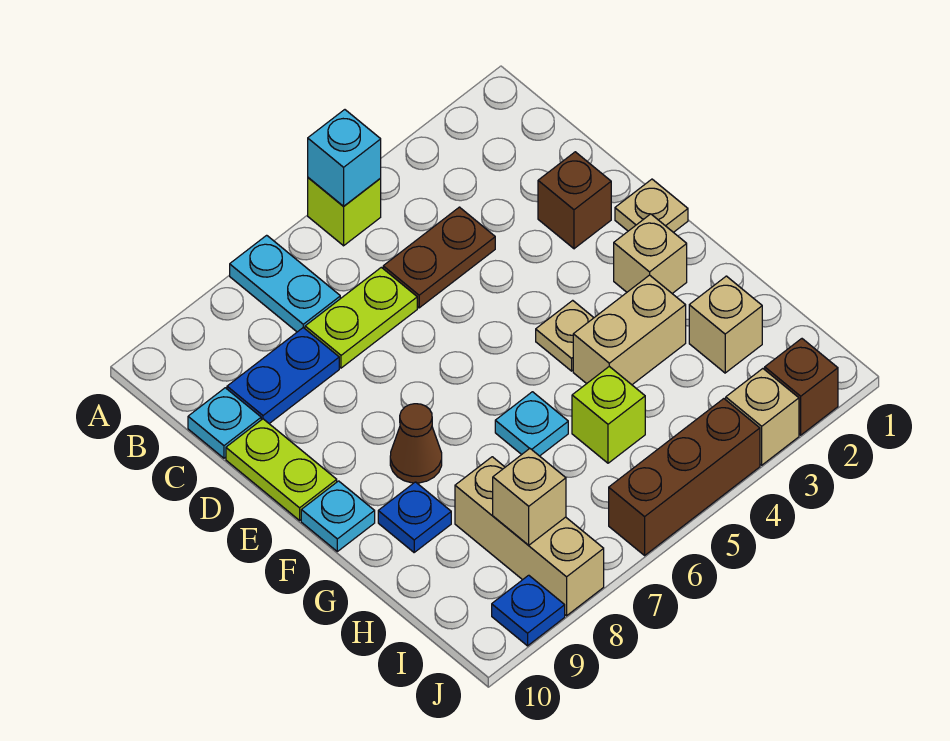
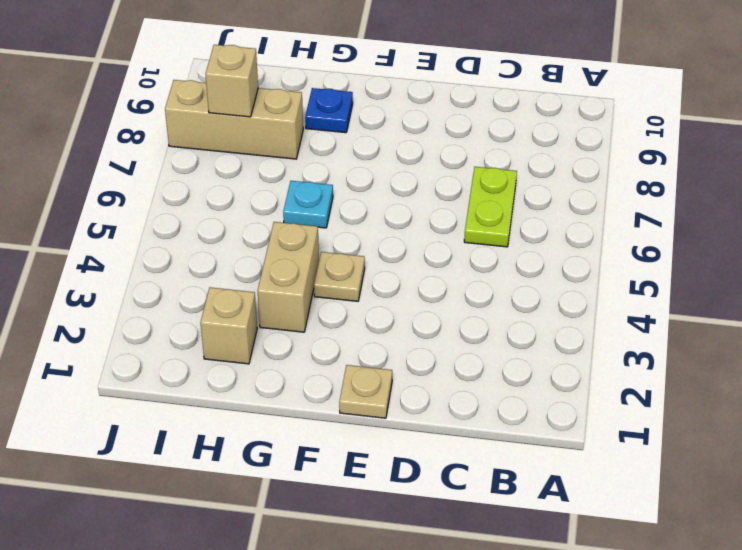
none -> lime 1x1 brick [308,178,381,246]
none -> cyan 1x2 plate [230,235,340,332]
none -> brown 1x2 plate [383,207,495,308]

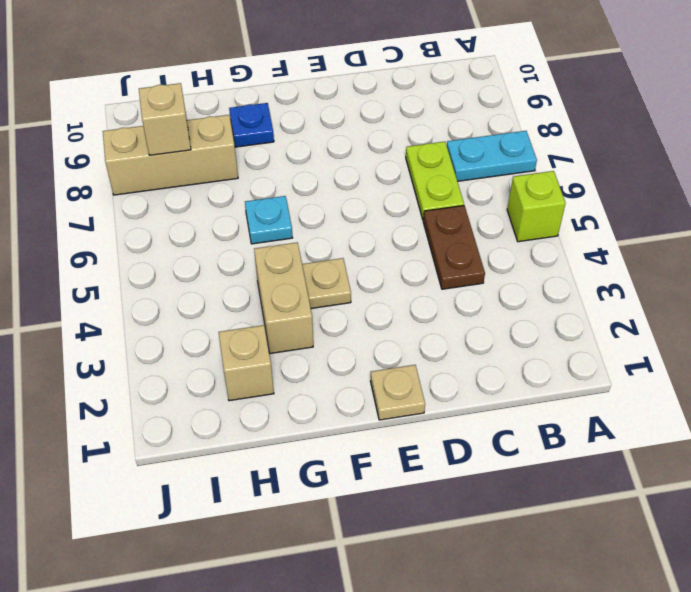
none -> blue 1x2 plate [227,328,339,424]
none -> cyan 1x1 plate [188,388,261,458]
none -> brown 1x1 brick [538,152,611,249]

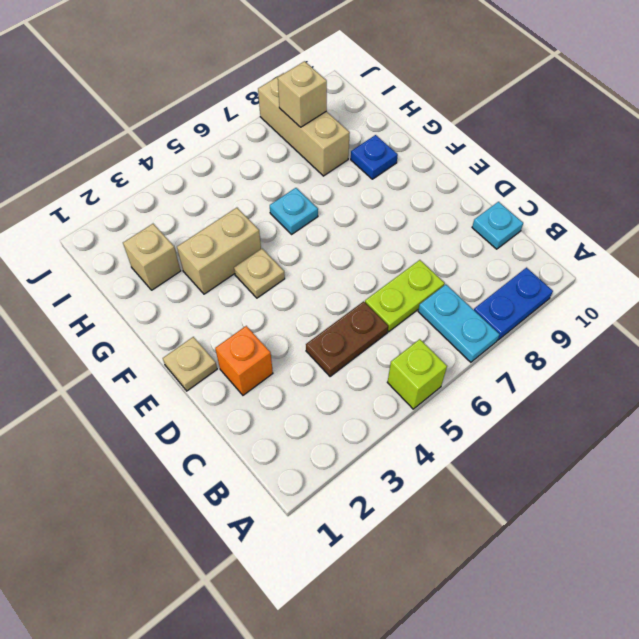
blue 1x2 plate [474,268,553,340] -> blue 1x2 plate moved to [227,328,339,424]
orange 1x1 brick [215,326,273,395] -> brown 1x1 brick [538,152,611,249]
none -> lime 1x2 plate [226,419,337,520]
none -> tan 1x1 brick [614,214,687,293]
none -> brown 1x1 cone [390,404,442,483]

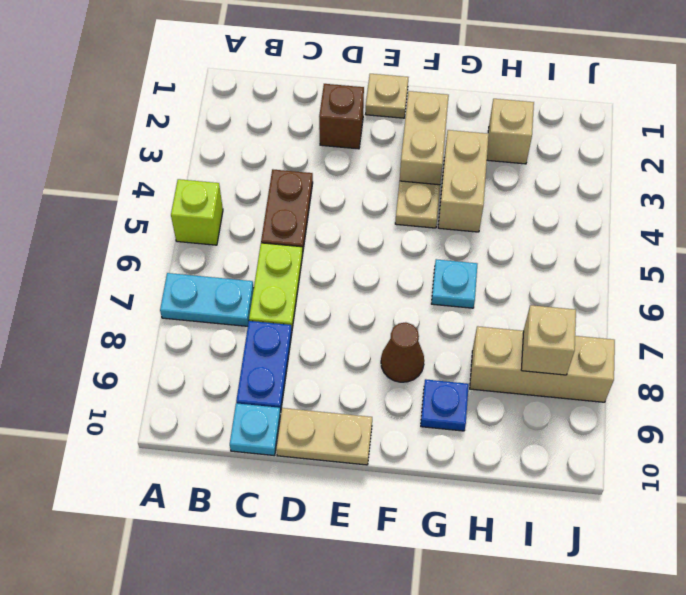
tan 1x2 plate [276,408,372,465] -> lime 1x2 plate [226,419,337,520]
tan 1x2 brick [400,91,449,185] -> tan 1x1 brick [614,214,687,293]
none -> cyan 1x1 plate [301,481,375,551]
none -> lime 1x1 brick [572,366,645,463]
none -> brown 1x1 brick [765,339,838,435]

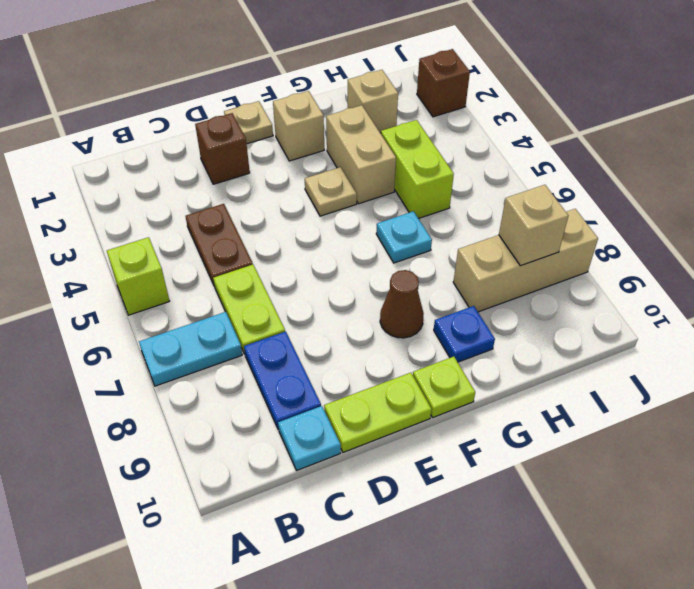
lime 1x1 plate [413,357,475,418] -> cyan 1x1 plate [301,481,375,551]
lime 1x2 brick [381,120,454,218] -> lime 1x1 brick [572,366,645,463]
none -> tan 1x1 brick [726,369,799,465]
none -> brown 1x3 brick [609,399,760,555]
none -> blue 1x1 plate [492,575,565,646]

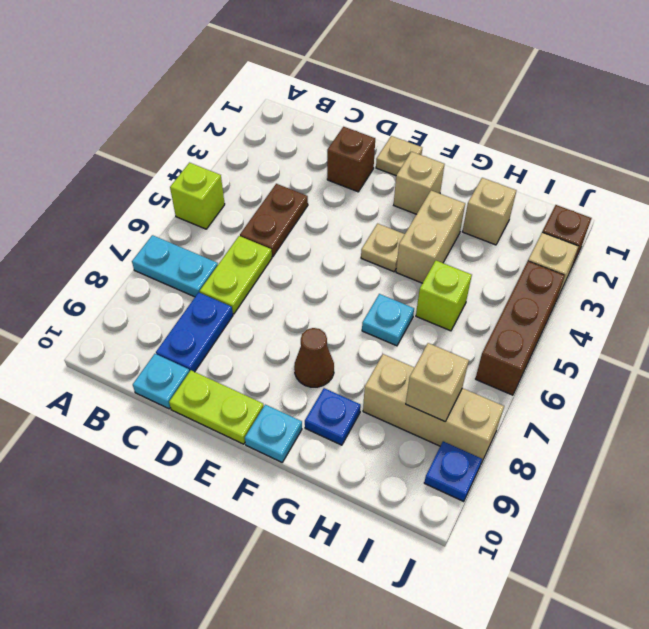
none -> cyan 1x1 brick [308,110,381,206]

